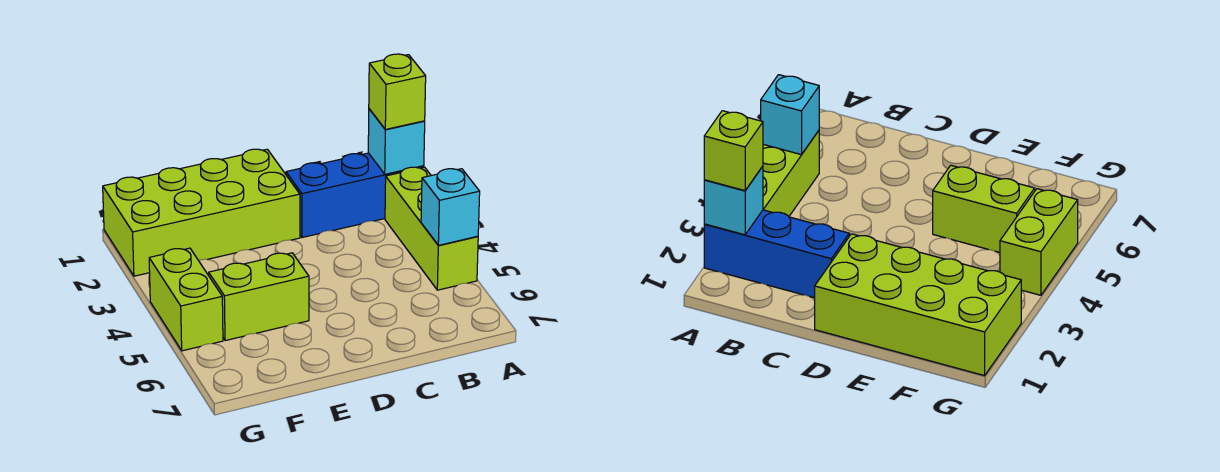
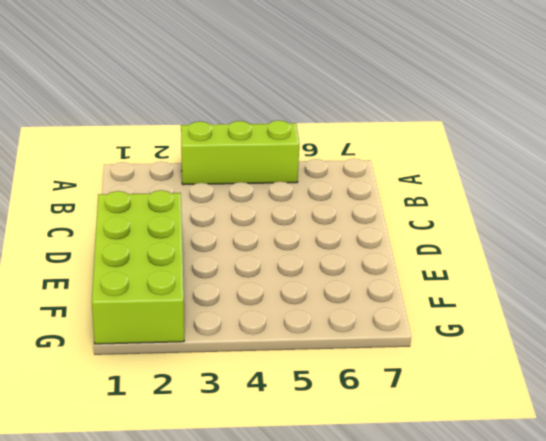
none -> blue 1x3 brick [286,153,424,238]
none -> lime 1x2 brick [209,253,309,341]

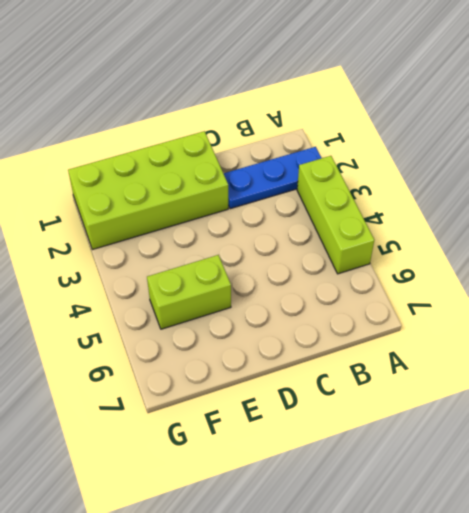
blue 1x3 plate [224,147,321,209] -> blue 1x3 brick [286,153,424,238]
none -> lime 1x2 brick [149,248,223,351]
none -> cyan 1x1 brick [368,109,425,174]

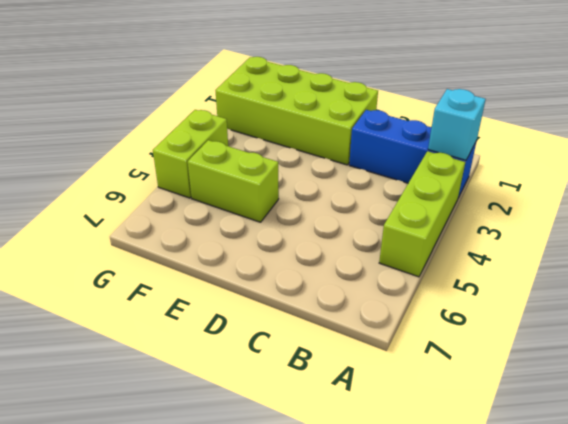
none -> cyan 1x1 brick [421,169,480,245]
none -> lime 1x1 brick [369,54,426,129]

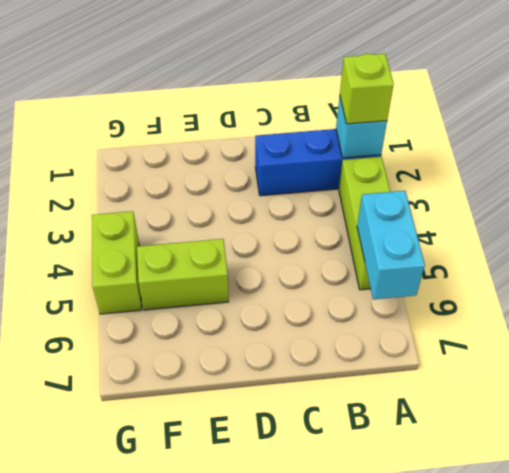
cyan 1x2 brick [357,191,425,299] -> cyan 1x1 brick [421,169,480,245]
none -> lime 2x4 brick [103,149,300,276]

